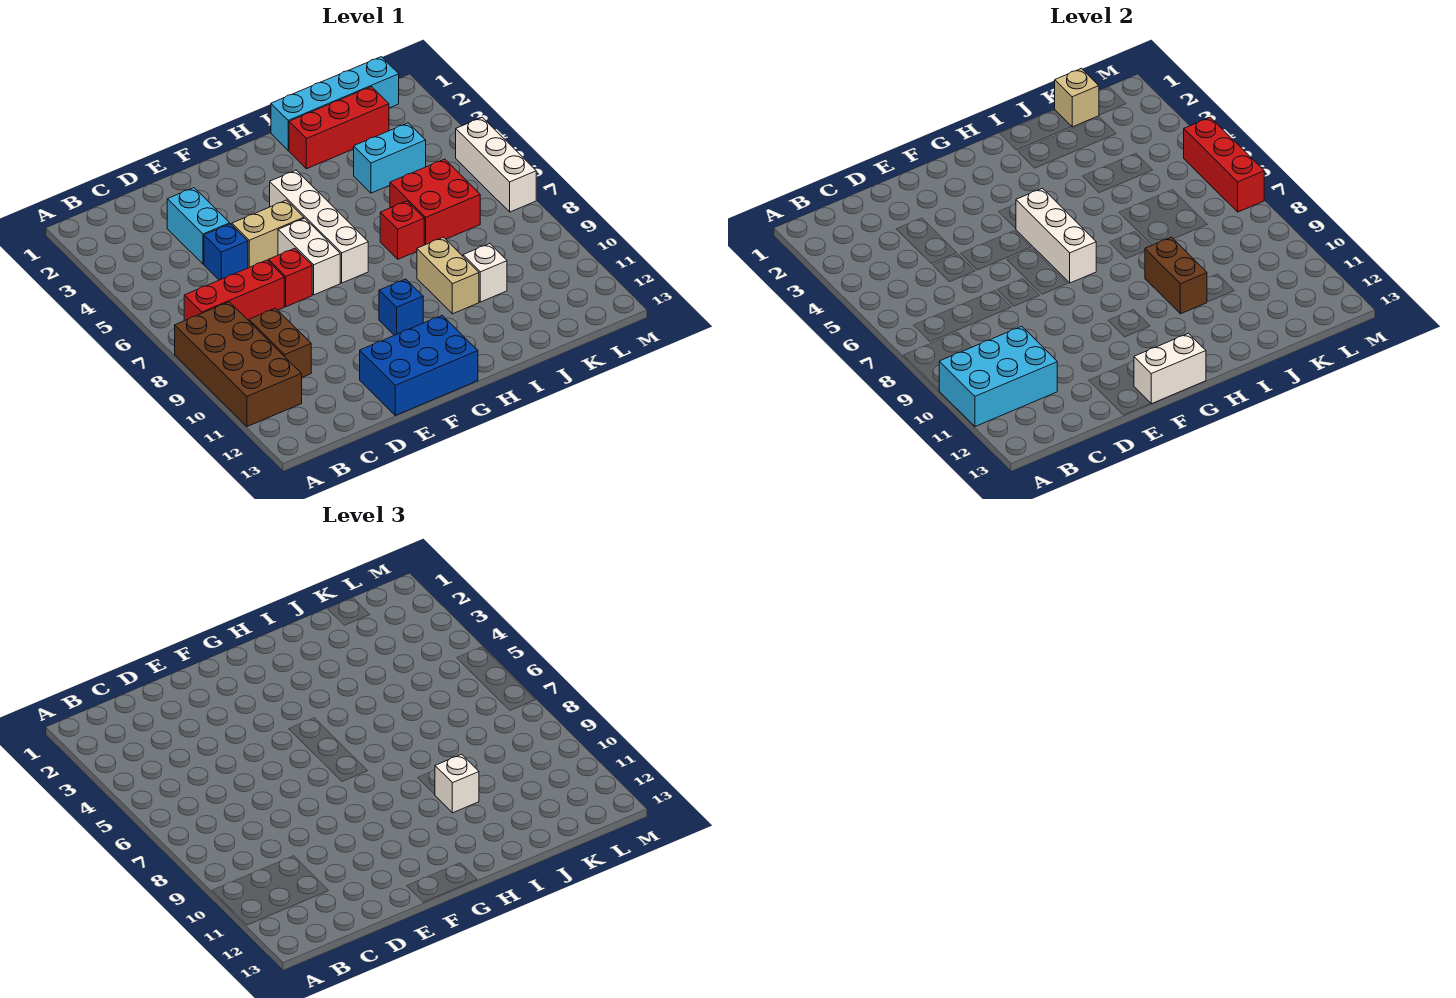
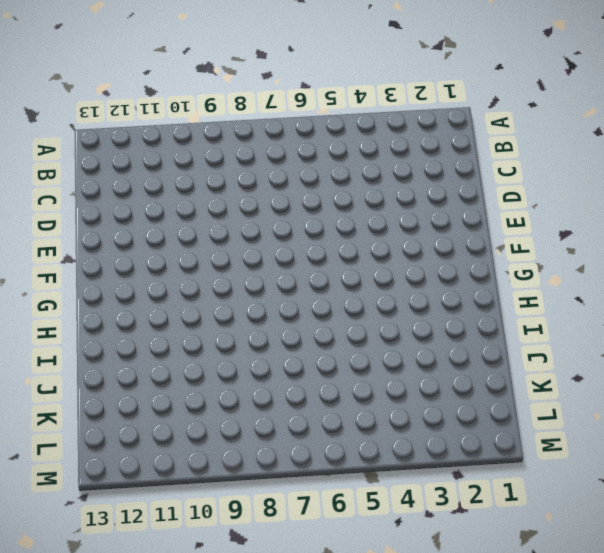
none -> brown 2x4 brick [175,302,302,427]
none -> red 1x3 brick [184,260,284,321]
none -> brown 1x2 brick [249,308,311,377]

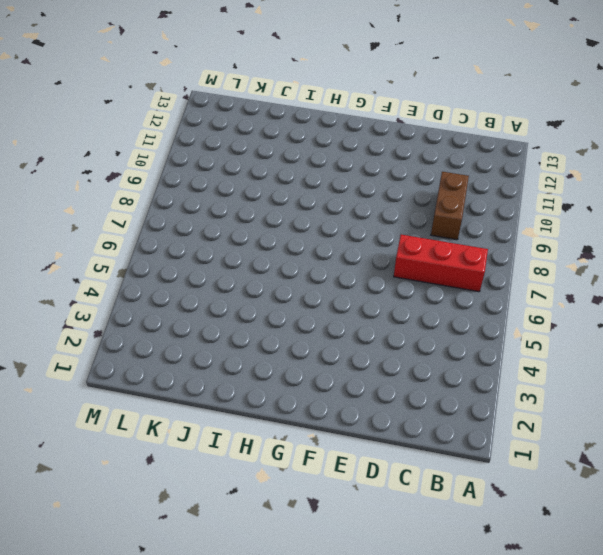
none -> brown 2x4 brick [175,302,302,427]
none -> cyan 1x2 brick [167,188,230,264]
none -> blue 1x1 brick [204,224,248,280]

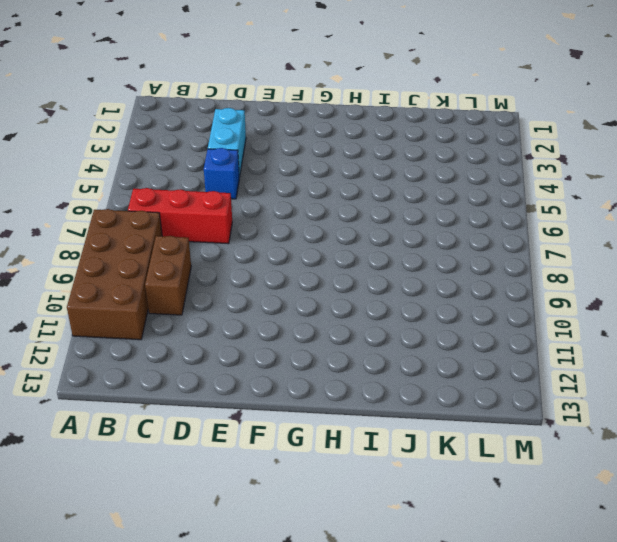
none -> tan 1x2 brick [232,200,304,268]
none -> red 1x1 brick [268,248,312,307]
none -> blue 2x3 brick [360,315,478,416]

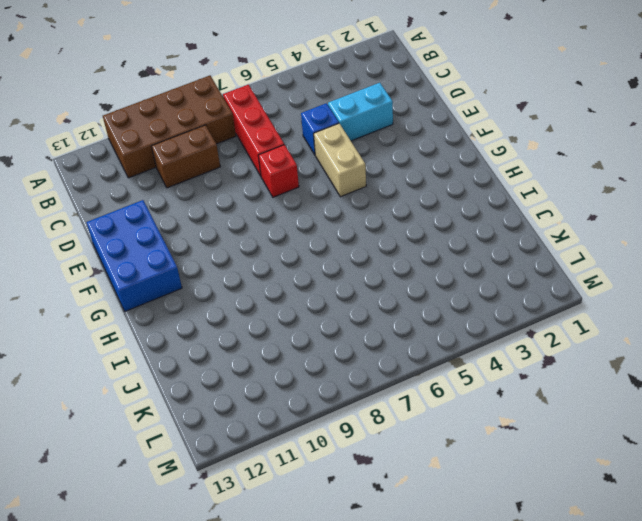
none -> white 1x2 brick [278,218,340,295]
none -> white 1x4 brick [270,170,368,283]
none -> blue 1x1 brick [379,279,423,335]

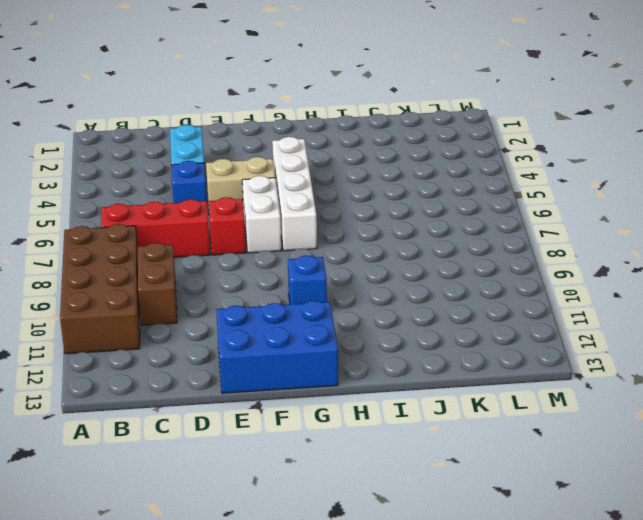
none -> cyan 1x4 brick [271,57,399,151]
none -> red 1x3 brick [289,87,389,169]
none -> red 1x1 brick [380,201,424,259]

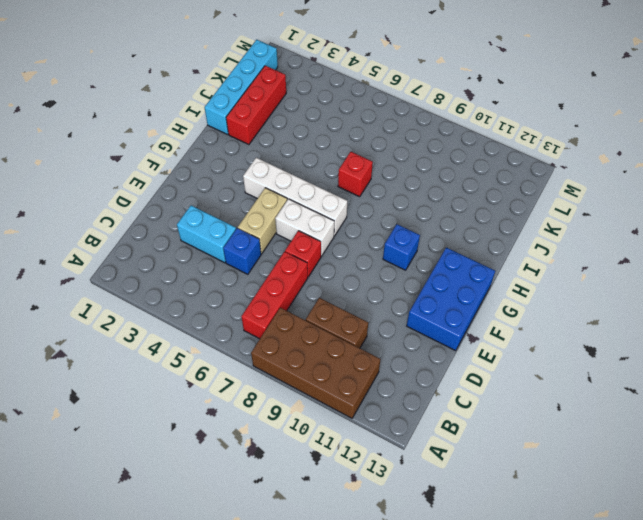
none -> tan 1x2 brick [417,237,479,314]
none -> cyan 1x2 brick [354,123,426,193]
none -> red 2x2 brick [390,159,480,245]

